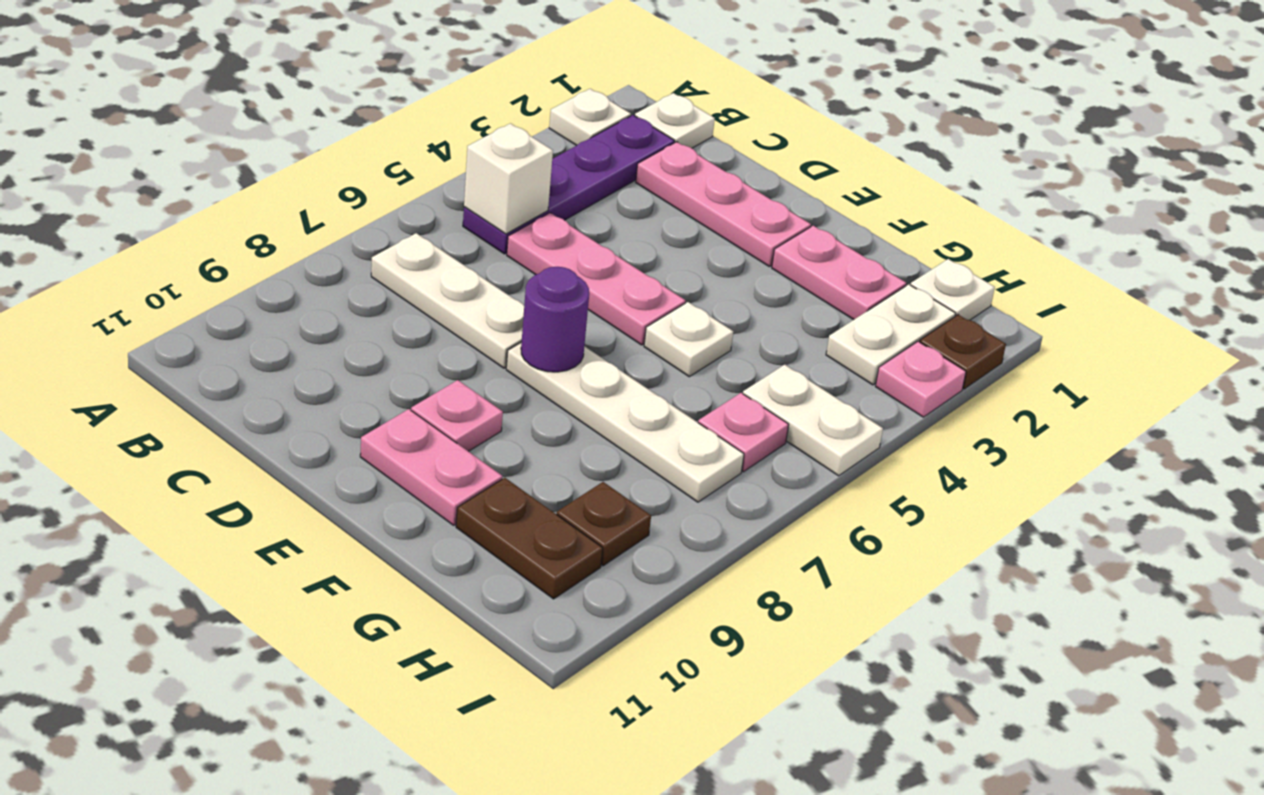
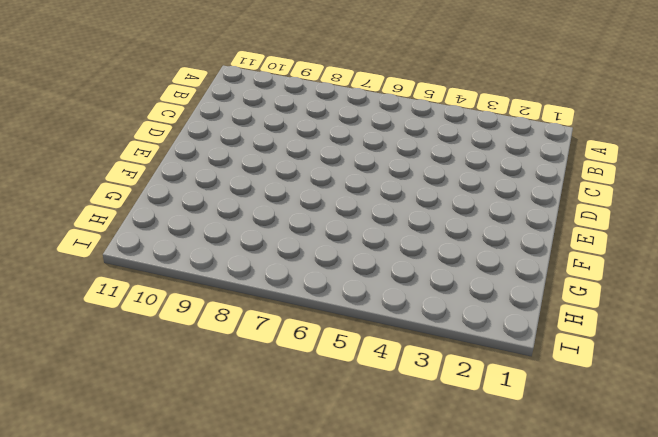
none -> white 1x1 plate [549,89,631,146]
none -> white 1x1 plate [635,93,715,148]
none -> purple 1x4 plate [463,115,675,254]

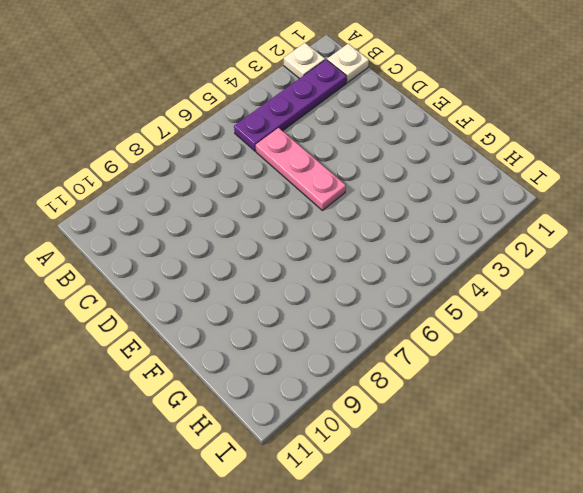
none -> white 1x3 plate [371,233,524,368]
none -> pink 1x3 plate [636,142,811,267]
none -> white 1x4 plate [506,342,744,502]

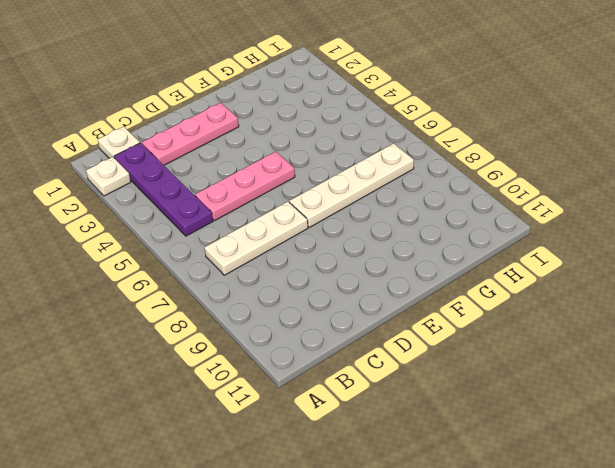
none -> pink 1x1 plate [411,380,503,451]
none -> pink 1x2 plate [360,409,503,525]
none -> pink 1x2 plate [772,226,906,320]

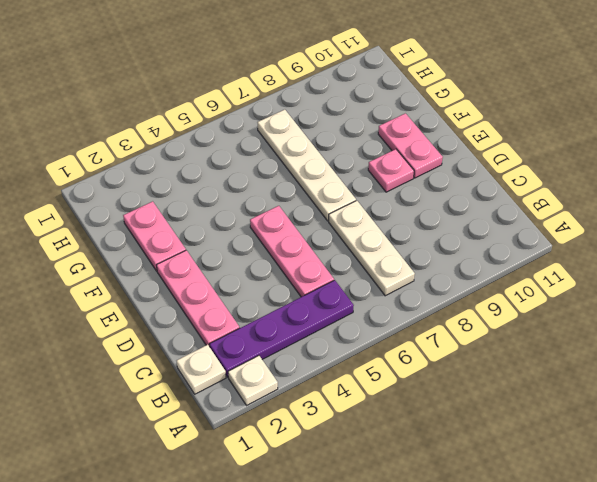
none -> white 1x1 plate [644,302,733,377]
none -> brown 1x2 plate [456,478,603,599]
none -> white 1x1 plate [910,259,995,320]

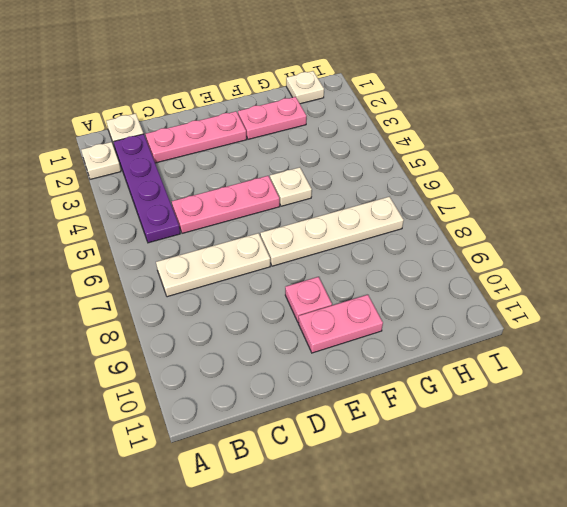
none -> brown 1x2 plate [456,478,603,599]
none -> white 1x2 plate [826,284,956,385]
none -> white 1x2 plate [743,365,883,476]

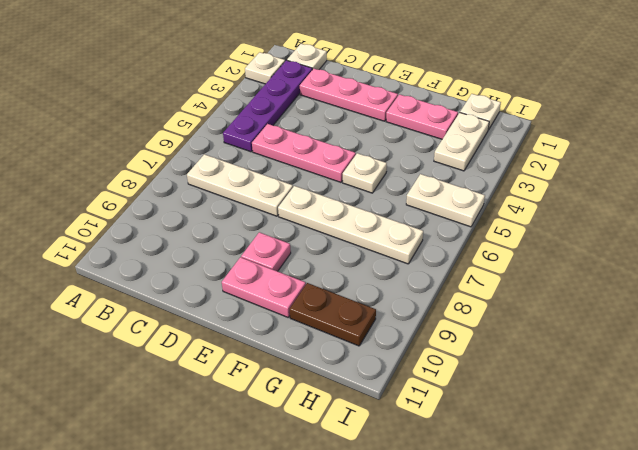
none -> pink 1x1 plate [698,393,789,472]
none -> brown 1x1 plate [557,482,651,566]
none -> brown 1x1 plate [920,315,1006,389]

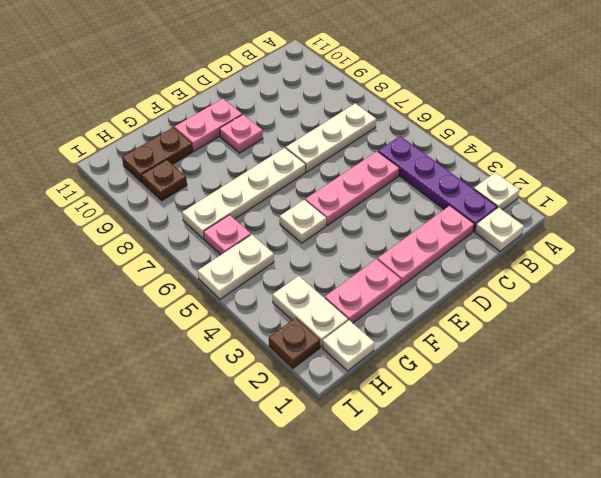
none -> pink 1x1 plate [875,341,966,417]
none -> white 1x1 brick [464,123,553,234]
none -> purple 1x1 round brick [521,267,589,372]

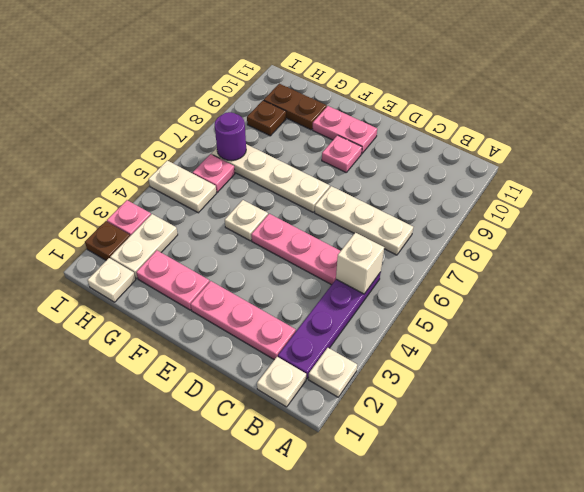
purple 1x1 round brick [215,112,246,161] -> purple 1x1 round brick moved to [521,267,589,372]

